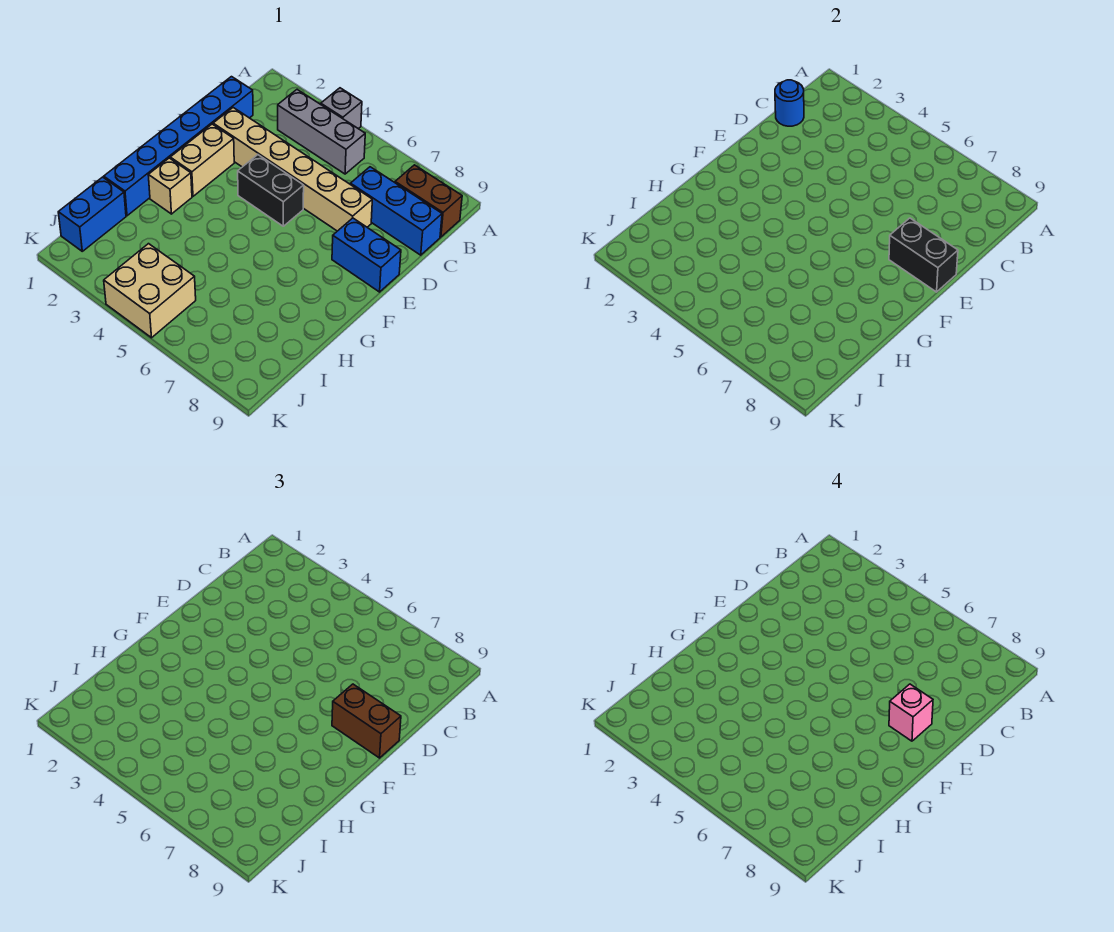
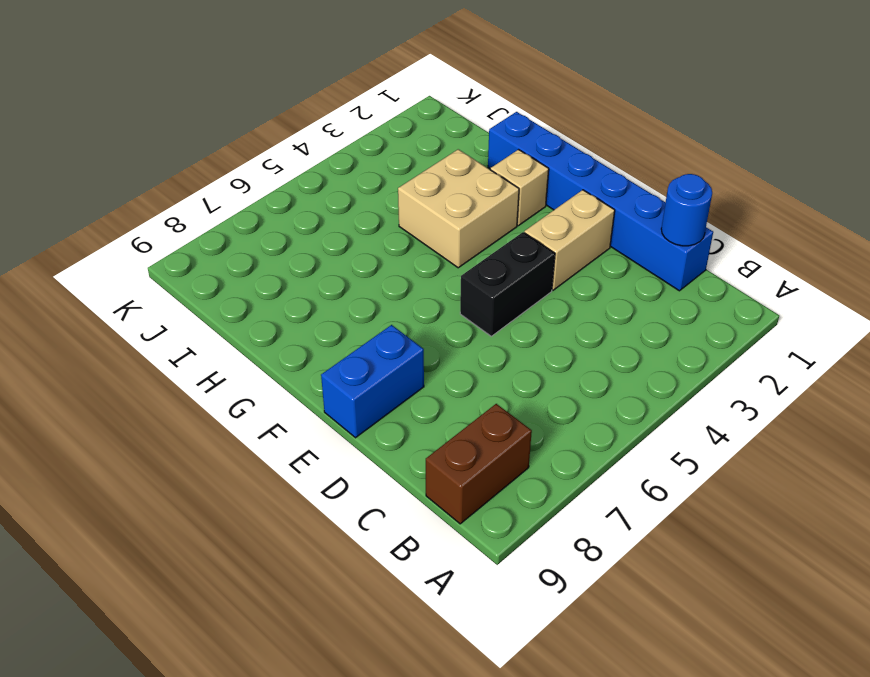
tan 1x2 brick [524,190,615,290] -> tan 1x2 brick turned to [170,124,234,196]
tan 2x2 brick [398,149,519,268] -> tan 2x2 brick moved to [104,244,196,338]
none -> grey 1x1 brick [321,88,362,129]
none -> grey 1x3 brick [278,90,365,174]
none -> blue 1x3 brick [350,167,442,255]

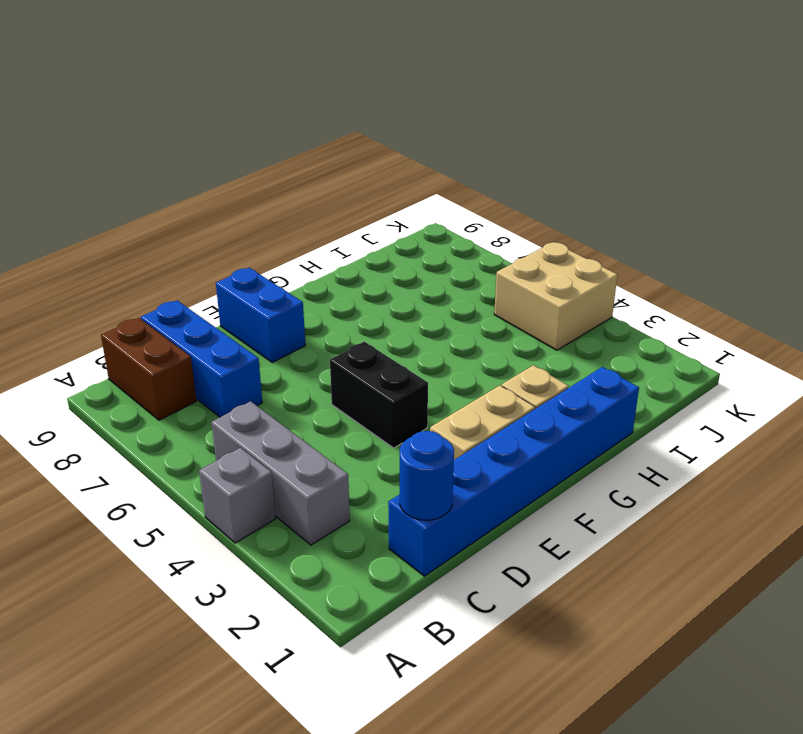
none -> tan 1x6 brick [213,108,372,231]
none -> blue 1x2 brick [58,177,126,251]
none -> black 1x2 brick [889,218,958,292]

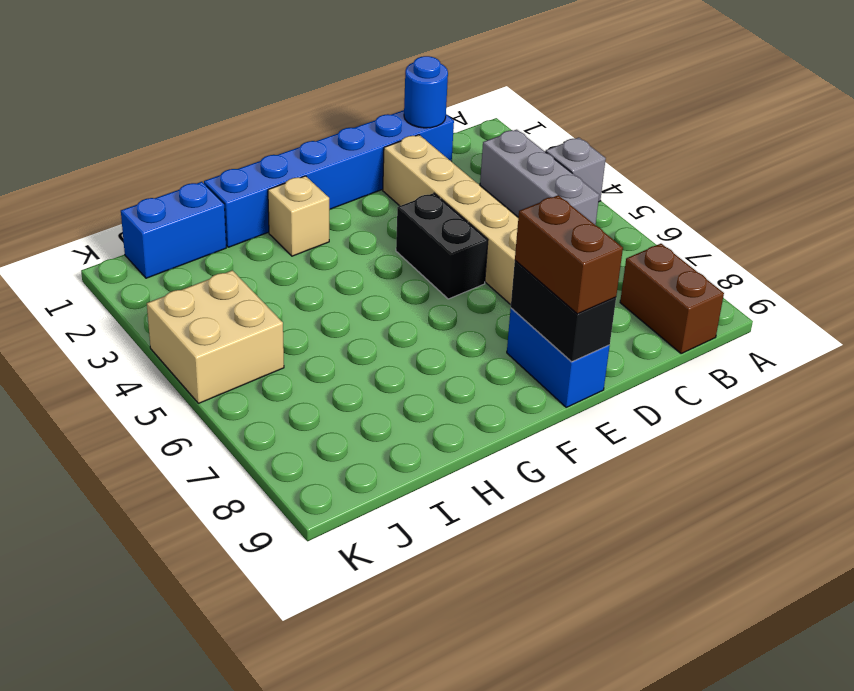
none -> blue 1x3 brick [350,167,442,255]
none -> tan 1x2 brick [170,124,234,196]
none -> pink 1x1 brick [889,684,933,741]

